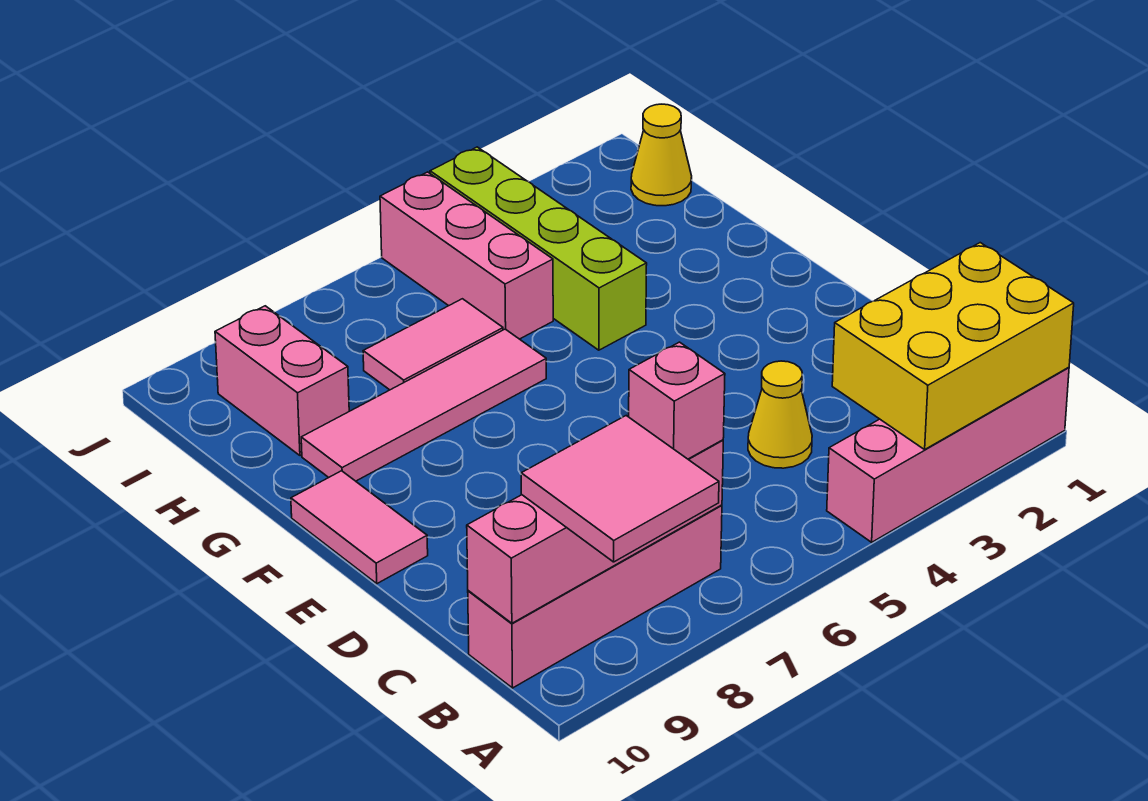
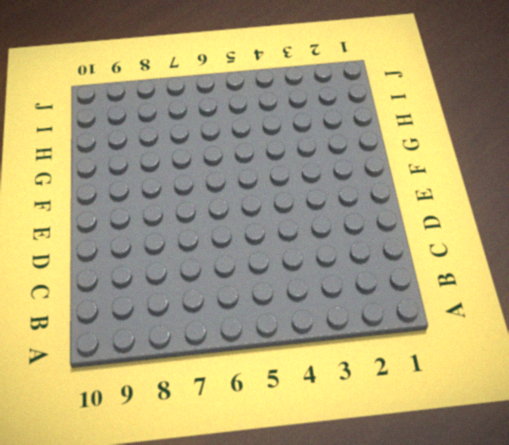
none -> pink 1x4 brick [827,367,1069,542]
none -> pink 1x4 brick [468,505,722,688]
none -> yellow 1x1 cone [748,361,812,468]

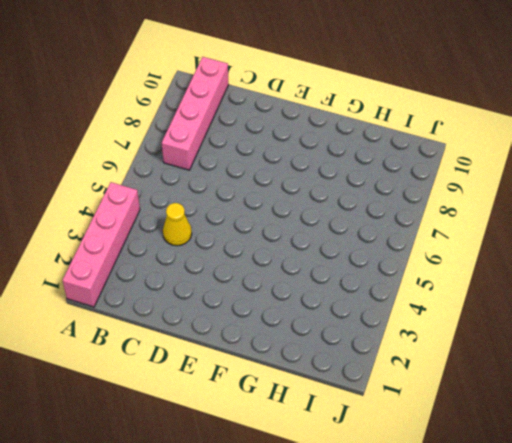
none -> pink 1x2 tile [291,471,428,584]
none -> lime 1x4 brick [430,147,647,350]
none -> pink 1x4 tile [301,329,546,481]

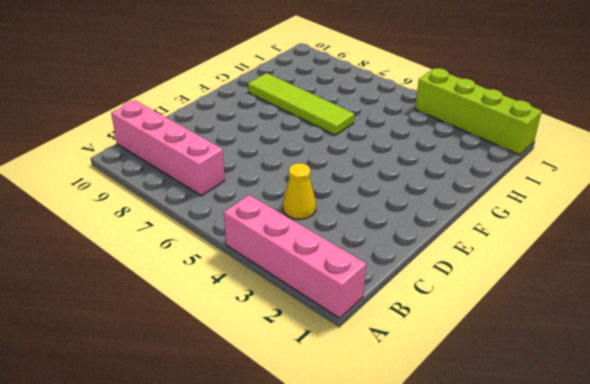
lime 1x4 tile [248,73,354,135] -> pink 1x4 tile [301,329,546,481]
lime 1x4 brick [415,68,542,155] -> lime 1x4 brick turned to [430,147,647,350]
none -> pink 1x2 tile [291,471,428,584]
none -> pink 1x3 brick [380,172,553,339]
none -> pink 1x2 tile [363,299,503,390]

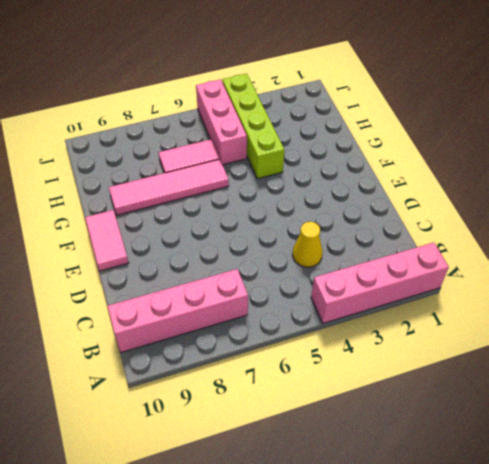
none -> pink 1x2 brick [215,306,349,456]
none -> yellow 1x1 cone [631,104,692,206]
none -> yellow 2x3 brick [832,243,1074,449]

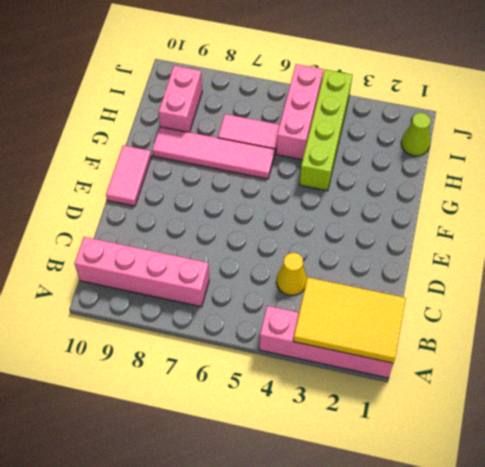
yellow 2x3 tile [293,277,406,363] -> yellow 2x3 brick [832,243,1074,449]
lime 1x1 cone [401,113,431,156] -> yellow 1x1 cone [631,104,692,206]
none -> pink 1x4 brick [467,440,723,623]
none -> pink 2x2 tile [521,416,719,562]
none -> pink 1x1 brick [629,342,725,459]

